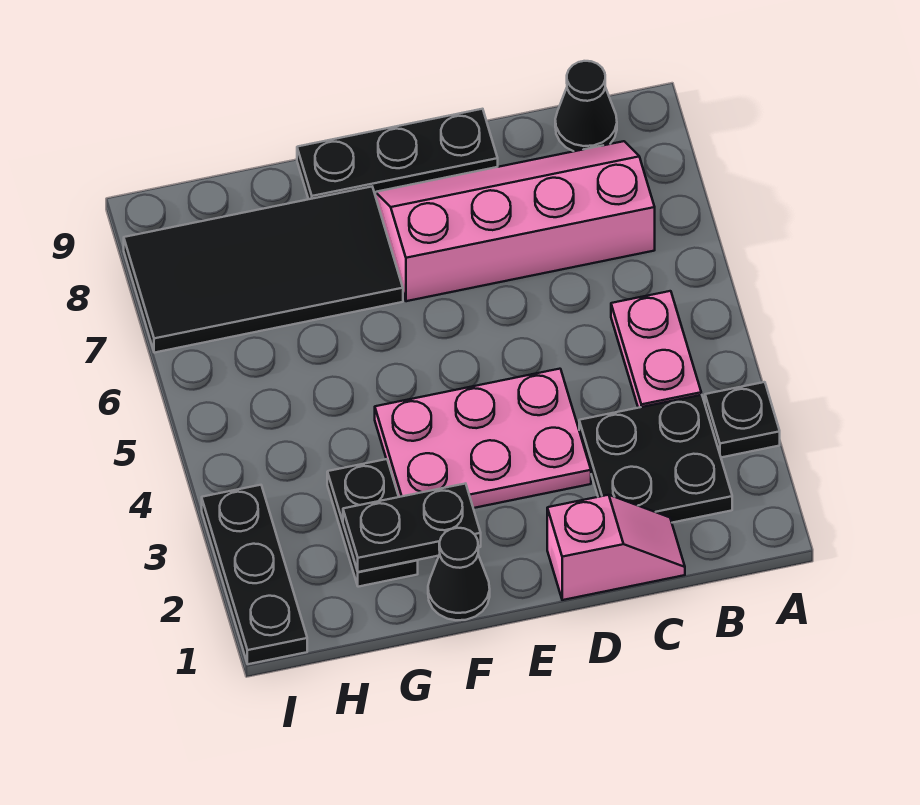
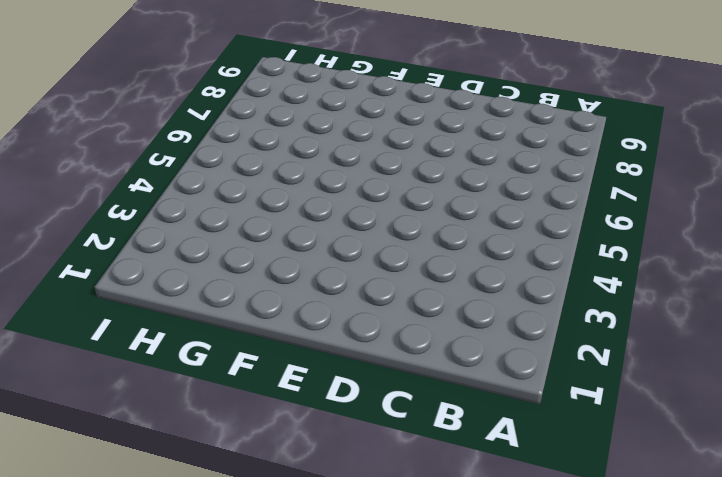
none -> black 1x1 plate [705,382,780,457]
none -> black 2x2 plate [579,395,732,523]
none -> pink 1x2 plate [611,291,701,408]

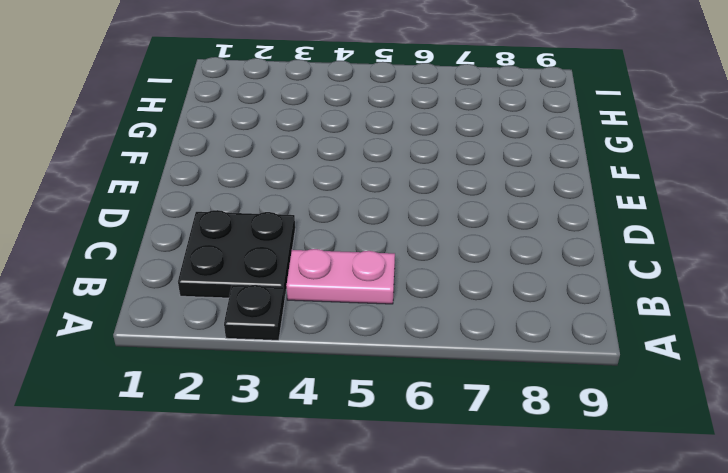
none -> pink 2x4 slope [375,141,655,301]
none -> black 1x1 cone [555,61,617,151]
none -> pink 1x2 slope [547,495,685,600]

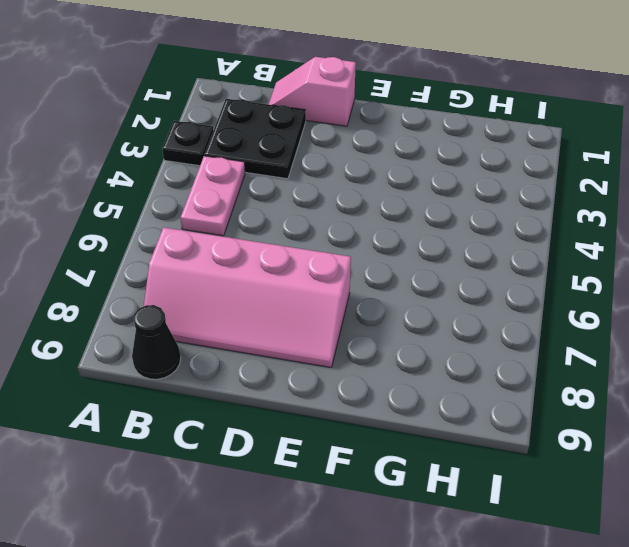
none -> pink 2x3 plate [375,369,591,508]
none -> black 1x3 plate [297,109,498,199]
none -> black 1x1 cone [428,528,490,620]

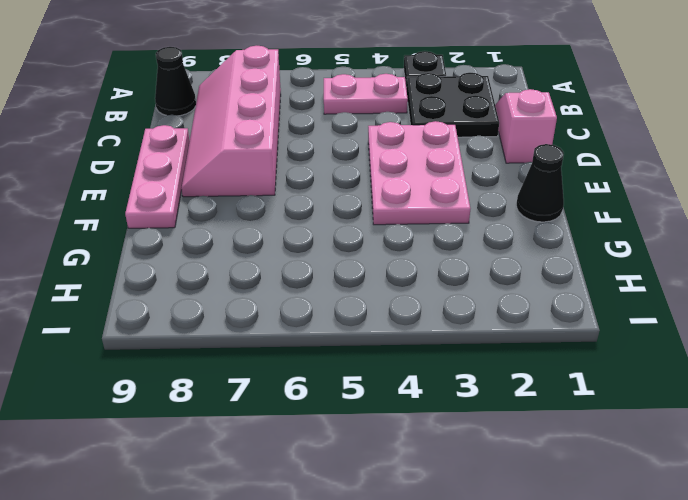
pink 1x3 plate [125,125,190,228] -> black 1x3 plate [297,109,498,199]
none -> black 2x4 tile [124,187,403,353]
none -> black 1x2 plate [327,459,418,587]
none -> black 1x3 plate [202,485,307,664]

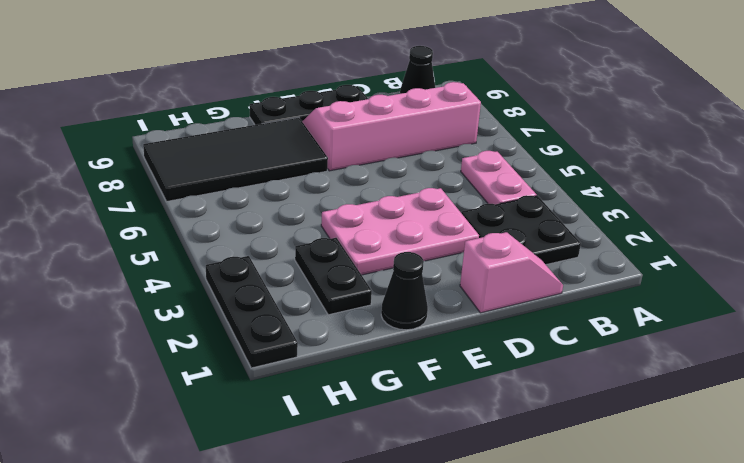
none -> black 1x1 plate [705,382,780,457]
none -> black 1x2 plate [343,483,481,572]

